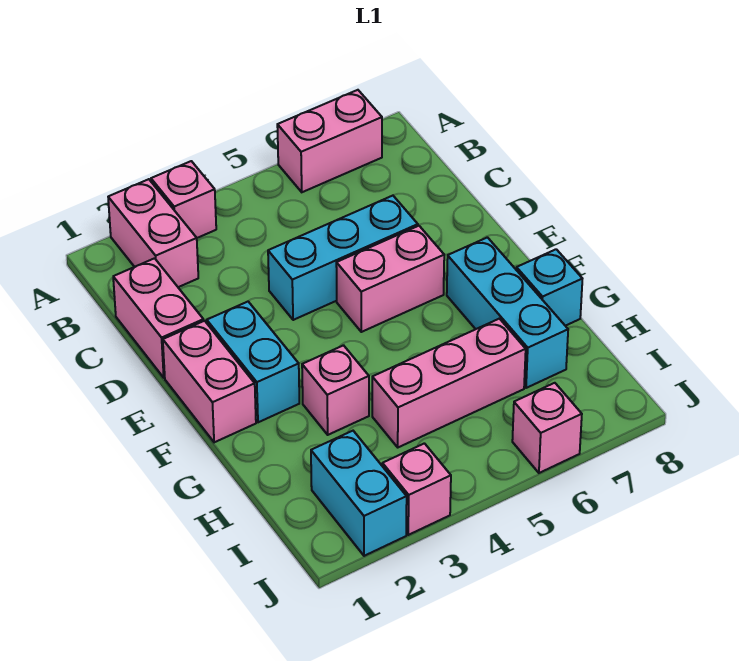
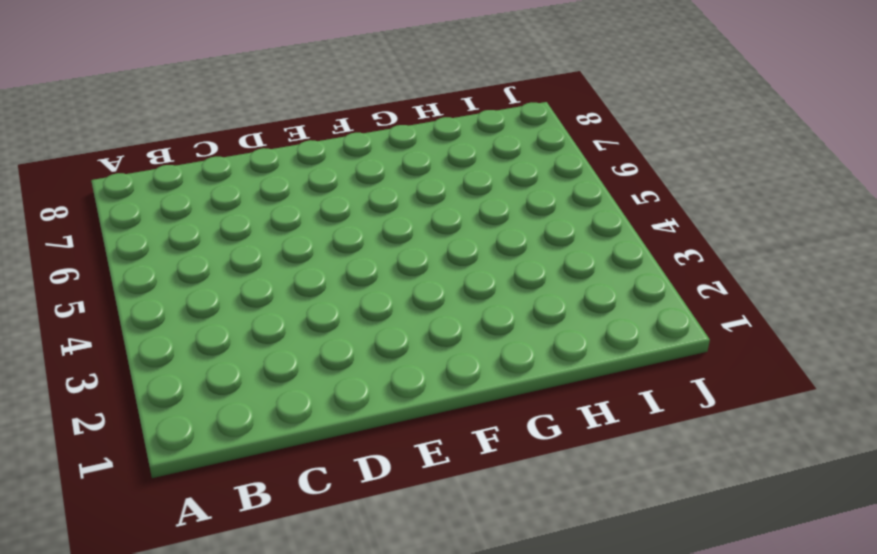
none -> pink 1x2 brick [108,179,198,287]
none -> pink 1x1 brick [151,161,216,238]
none -> pink 1x2 brick [277,90,382,192]

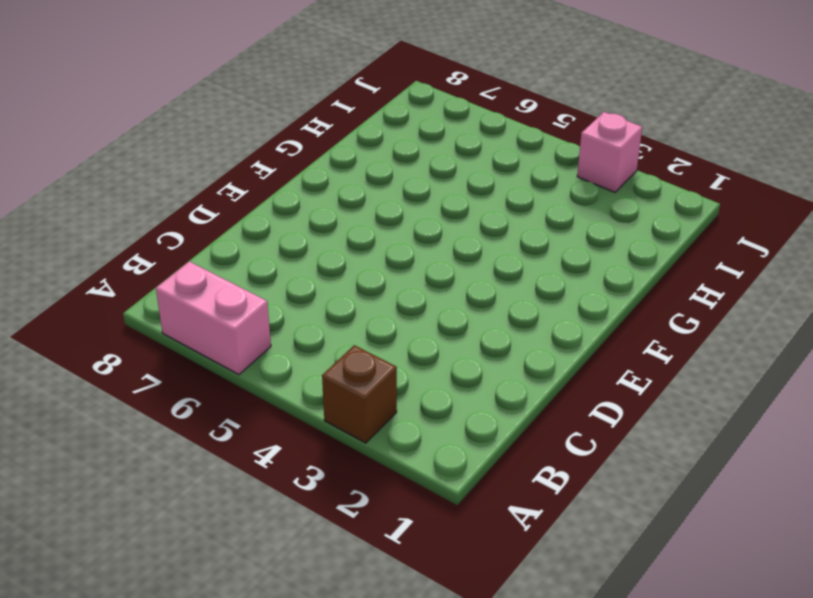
brown 1x1 brick [322,345,397,443] -> pink 1x1 brick [151,161,216,238]
none -> pink 1x2 brick [108,179,198,287]
none -> pink 1x2 brick [113,258,203,378]
none -> cyan 1x3 brick [268,196,418,320]

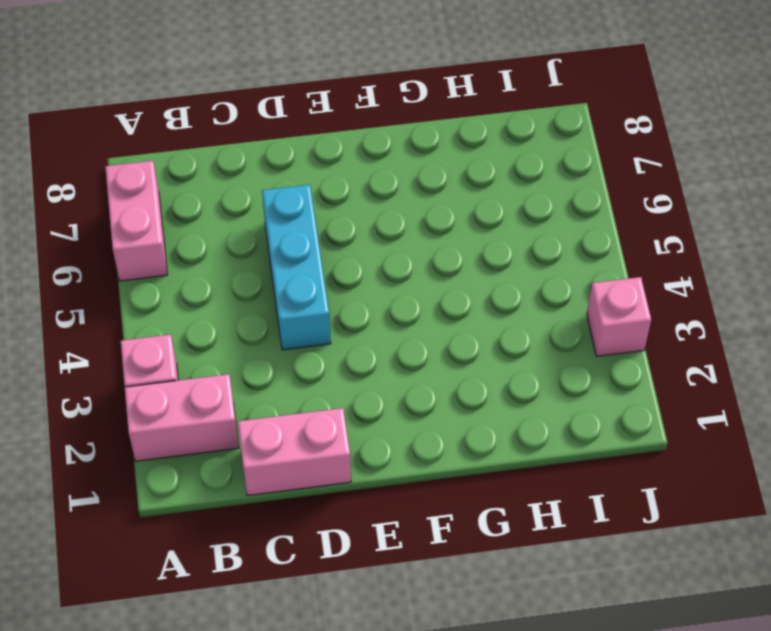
none -> pink 1x2 brick [163,321,256,442]
none -> cyan 1x2 brick [207,302,299,422]
none -> pink 1x2 brick [336,226,444,332]

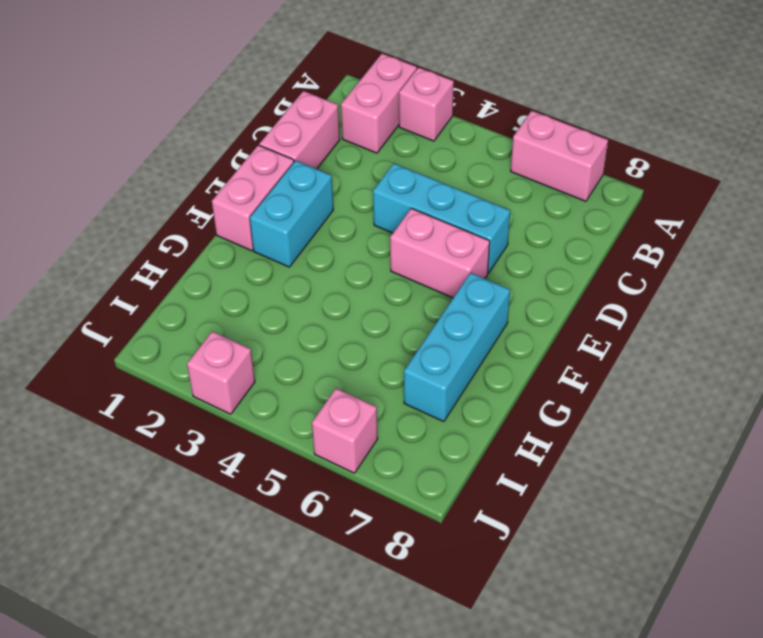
none -> pink 1x1 brick [302,345,369,435]
none -> cyan 1x1 brick [516,249,582,326]
none -> pink 1x3 brick [372,319,526,447]

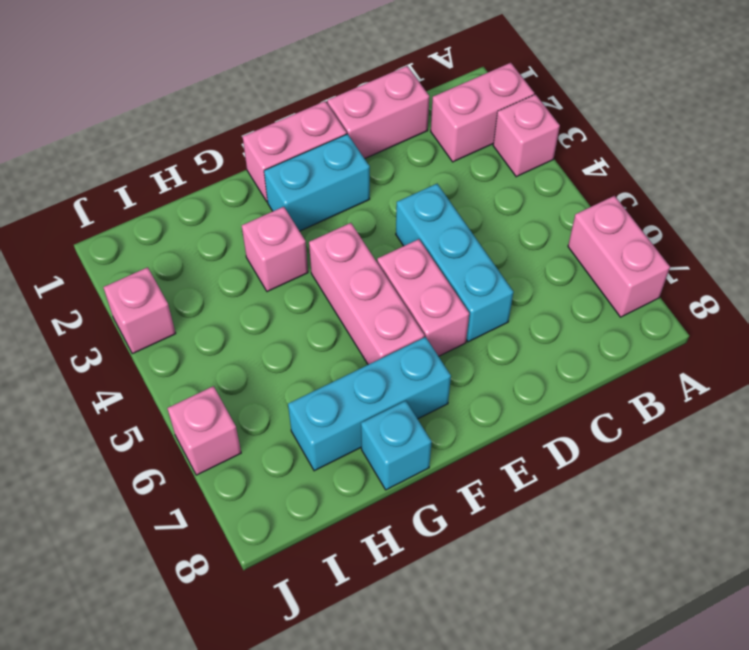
pink 1x3 brick [309,223,424,365] -> pink 1x3 brick moved to [372,319,526,447]
none -> cyan 1x2 brick [311,431,407,556]

